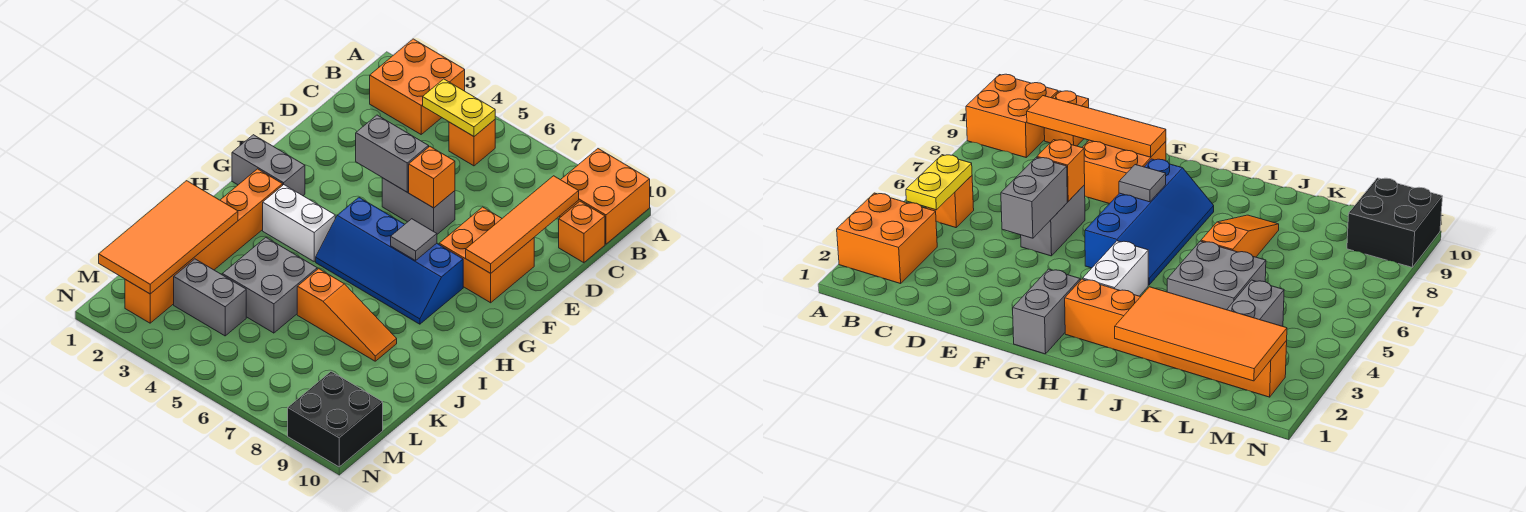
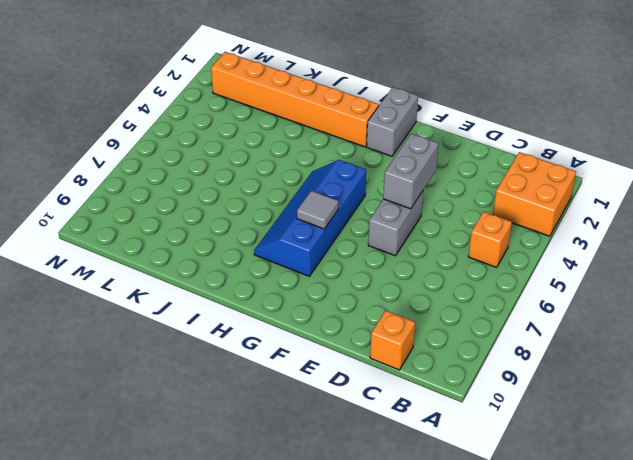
none -> orange 2x2 brick [559,149,650,244]
none -> orange 2x2 brick [439,207,534,303]
none -> white 1x2 brick [263,185,335,261]

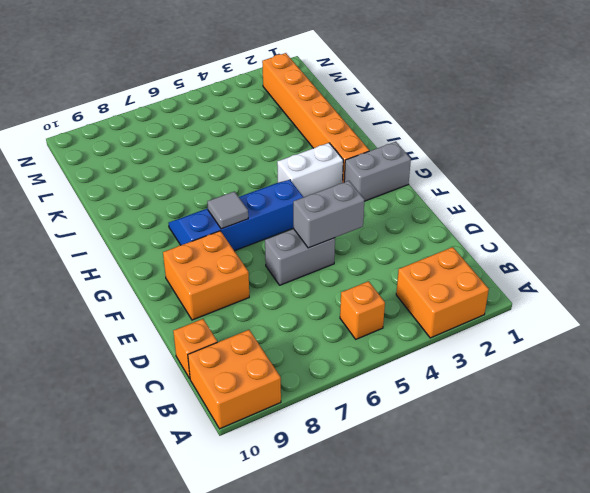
none -> grey 2x2 brick [222,238,317,333]
none -> orange 1x3 slope [297,269,397,361]
none -> grey 1x2 brick [174,259,246,336]

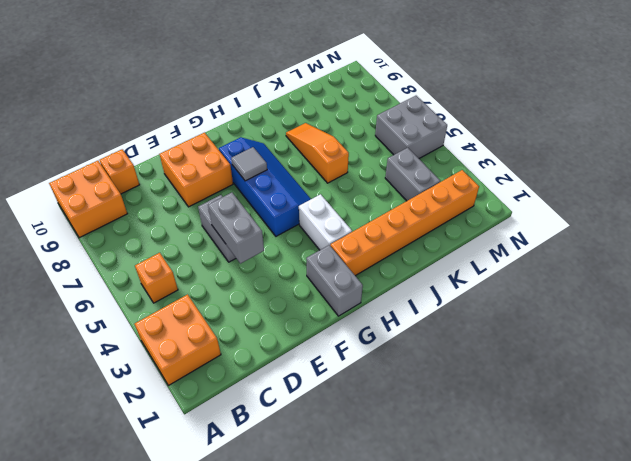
grey 2x2 brick [375,96,447,158] -> grey 2x2 brick moved to [222,238,317,333]
none -> black 2x2 brick [288,371,383,467]
none -> yellow 1x2 plate [423,79,495,136]
none -> orange 1x4 tile [466,176,579,273]

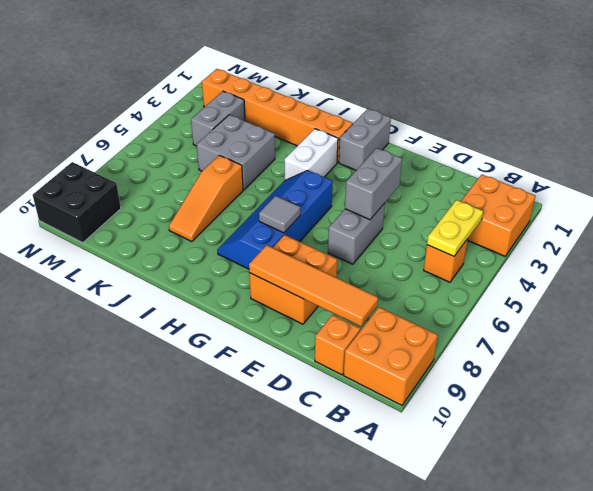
none -> orange 1x1 brick [409,147,455,208]
none -> orange 2x4 tile [99,181,238,294]

